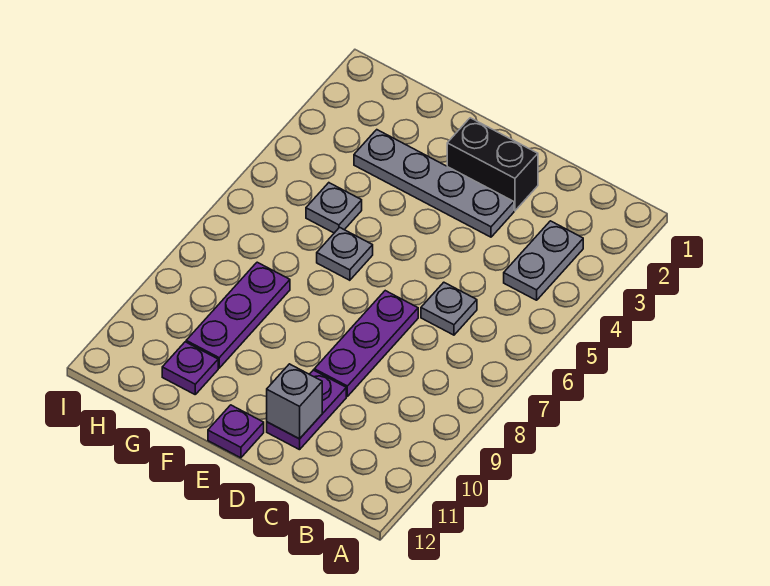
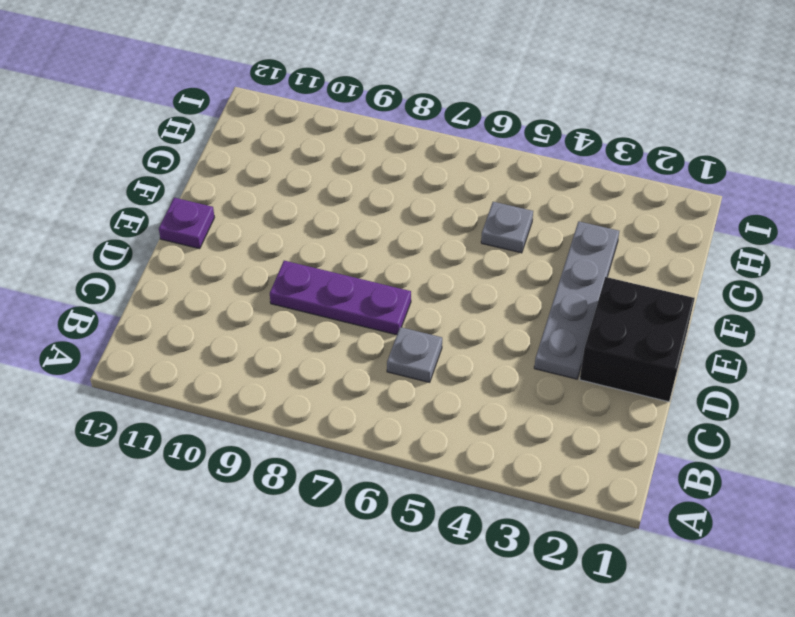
black 2x2 brick [580,277,695,402] -> black 1x2 brick [447,118,538,211]
none -> grey 1x2 plate [504,221,583,300]
none -> purple 1x2 plate [267,370,346,450]
none -> grey 1x1 plate [317,227,373,280]

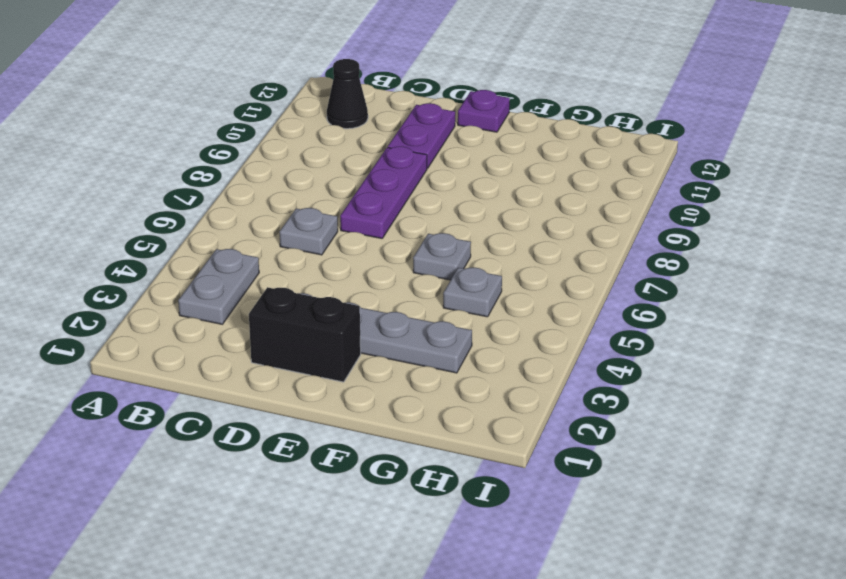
black 1x1 cone [327,59,368,129] -> none
none -> purple 1x3 plate [186,262,290,368]
none -> purple 1x1 plate [162,342,218,394]
none -> grey 1x1 brick [267,364,322,439]

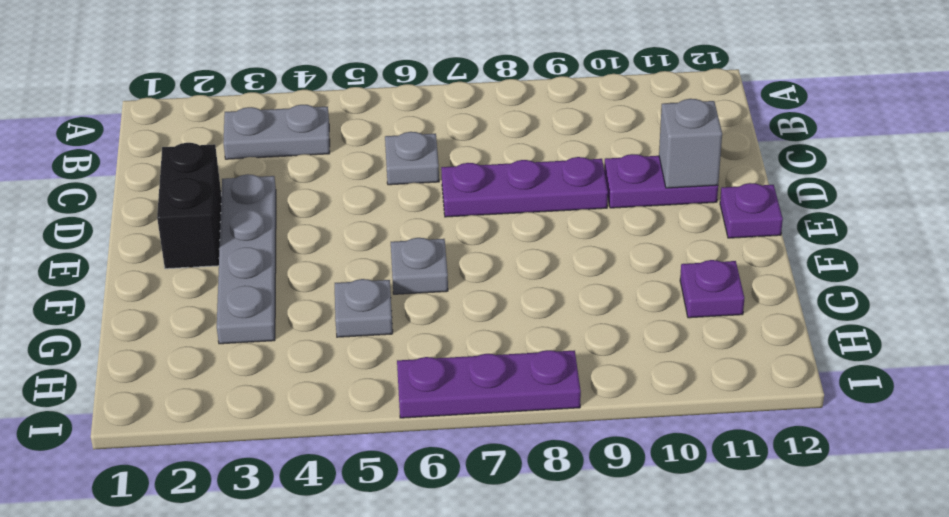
purple 1x3 plate [397,350,581,418] -> purple 1x3 plate moved to [186,262,290,368]

